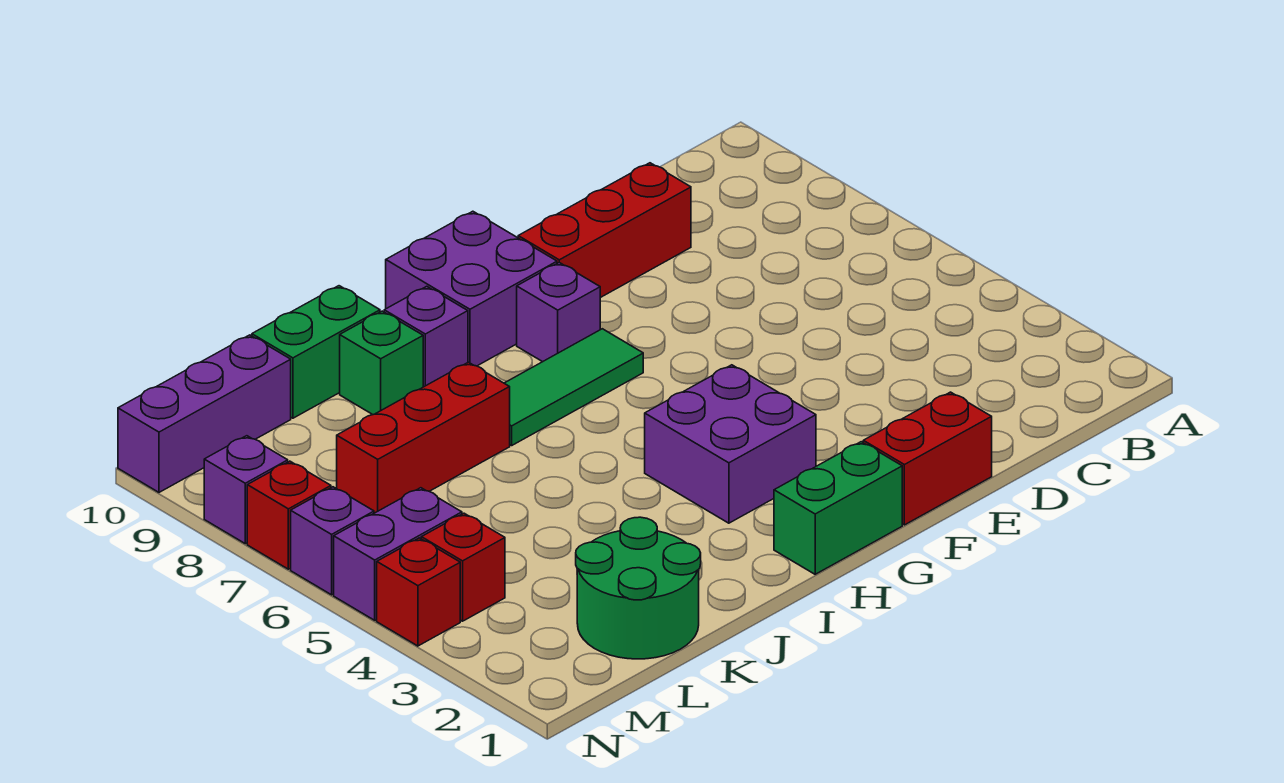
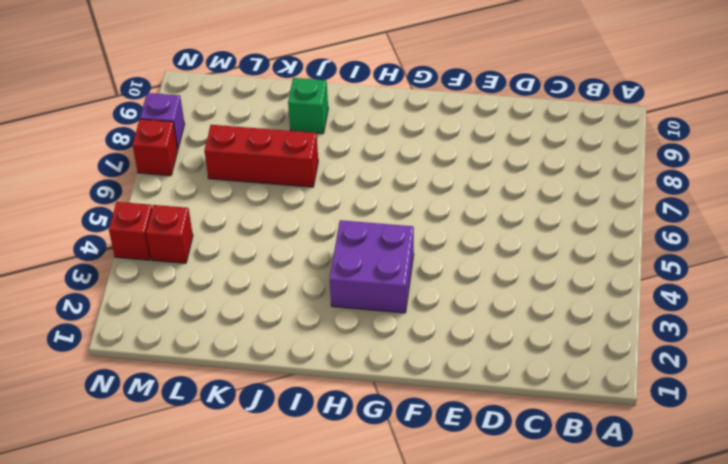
none -> red 1x3 brick [518,163,691,298]
none -> red 1x2 brick [863,392,992,525]
none -> green 1x2 brick [774,442,902,574]

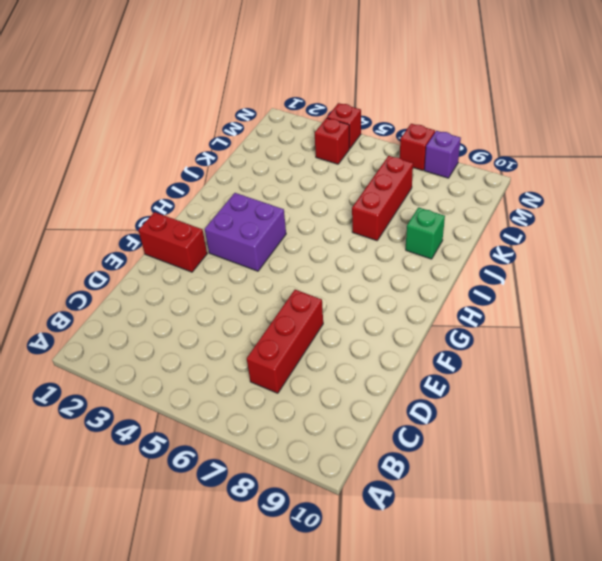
red 1x3 brick [247,290,323,393] -> red 1x3 brick moved to [518,163,691,298]
red 1x2 brick [138,212,207,272] -> red 1x2 brick turned to [863,392,992,525]
none -> green 1x2 brick [774,442,902,574]
none -> green 1x3 tile [504,329,643,445]
none -> purple 1x1 brick [517,263,600,362]

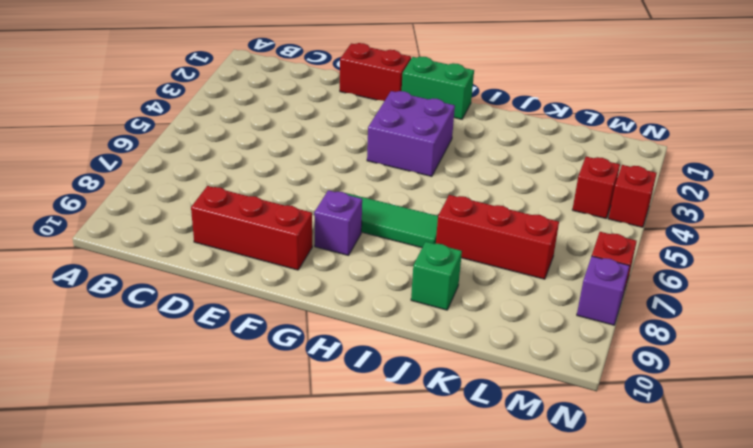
none -> purple 2x2 brick [386,211,557,366]
none -> purple 1x1 brick [384,286,468,387]
none -> green 1x2 brick [252,286,380,418]

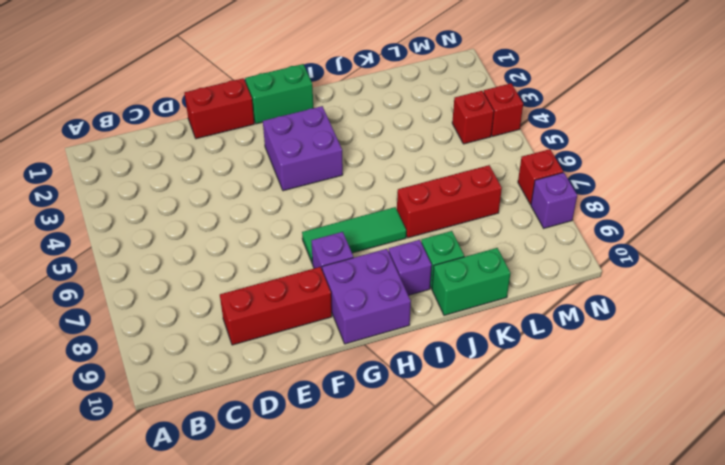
none -> green 2x2 round brick [576,517,701,659]
none -> purple 1x3 brick [118,335,291,492]
none -> purple 1x2 brick [334,488,462,620]

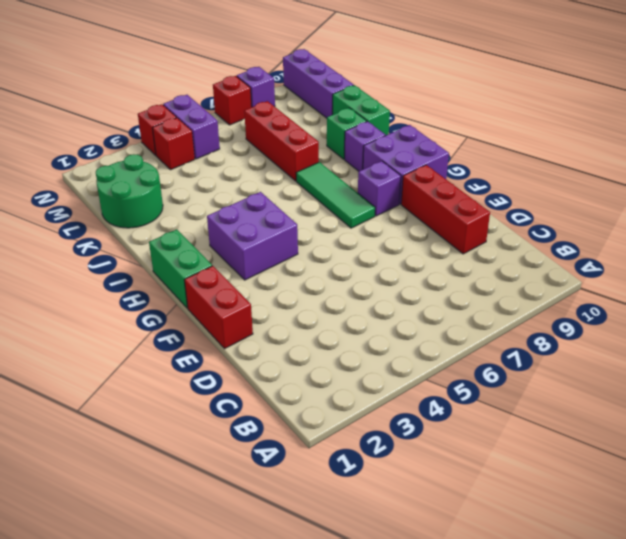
none -> purple 1x1 brick [291,487,374,595]

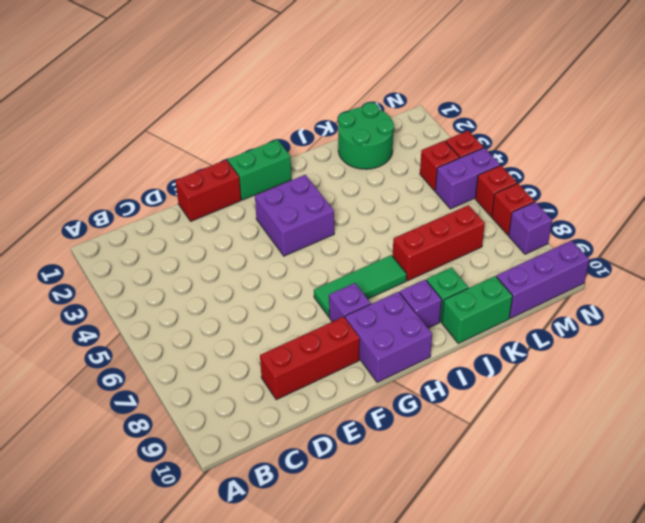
red 1x1 brick [475,165,517,217] -> purple 1x1 brick [291,487,374,595]

